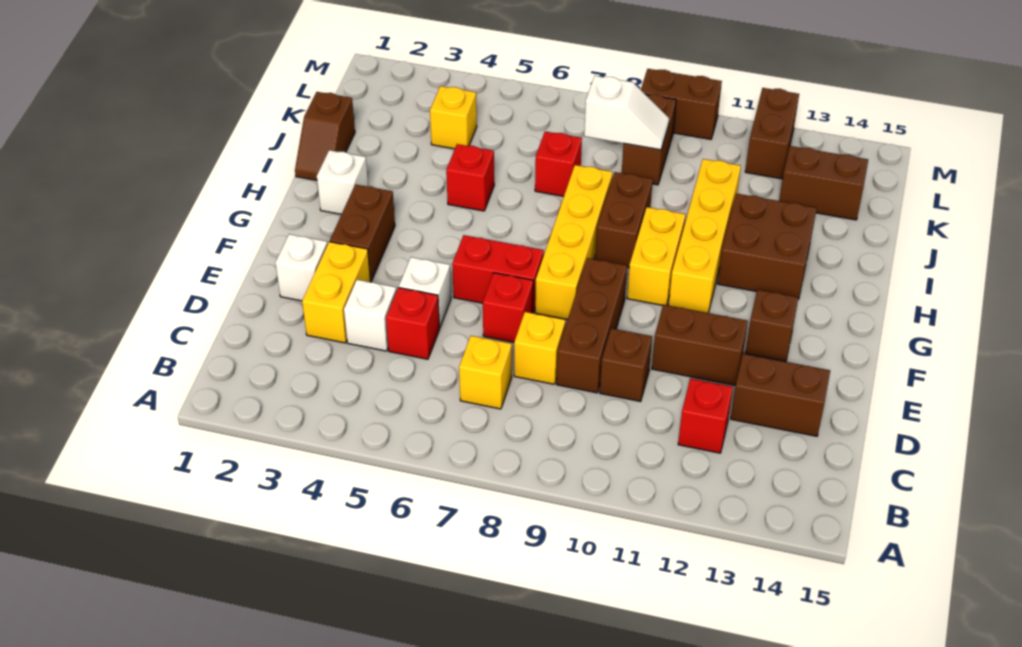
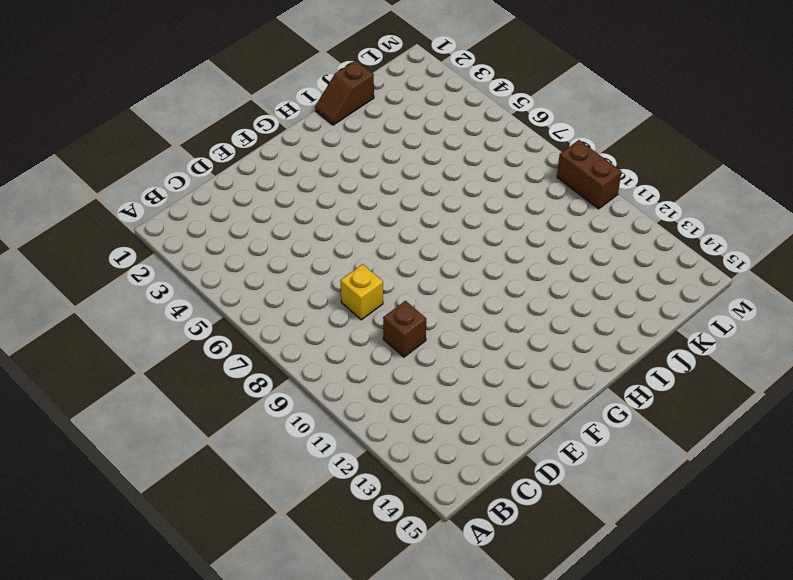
none -> yellow 1x1 brick [459,336,512,409]
none -> red 1x1 brick [678,378,733,453]
none -> yellow 1x2 brick [302,242,371,343]
none -> white 1x1 brick [344,280,396,351]

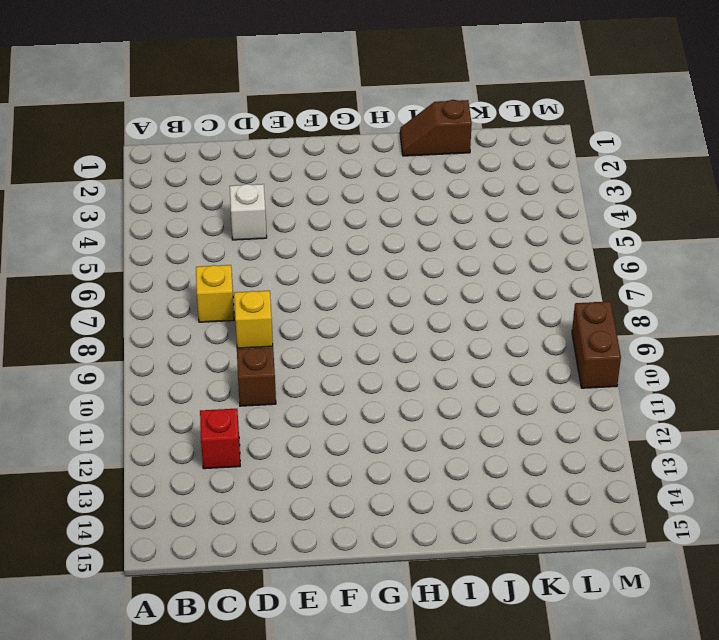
none -> yellow 1x2 brick [302,242,371,343]
none -> red 1x1 brick [386,288,440,359]
none -> brown 1x3 brick [557,258,627,393]
none -> brown 1x2 brick [731,354,830,436]

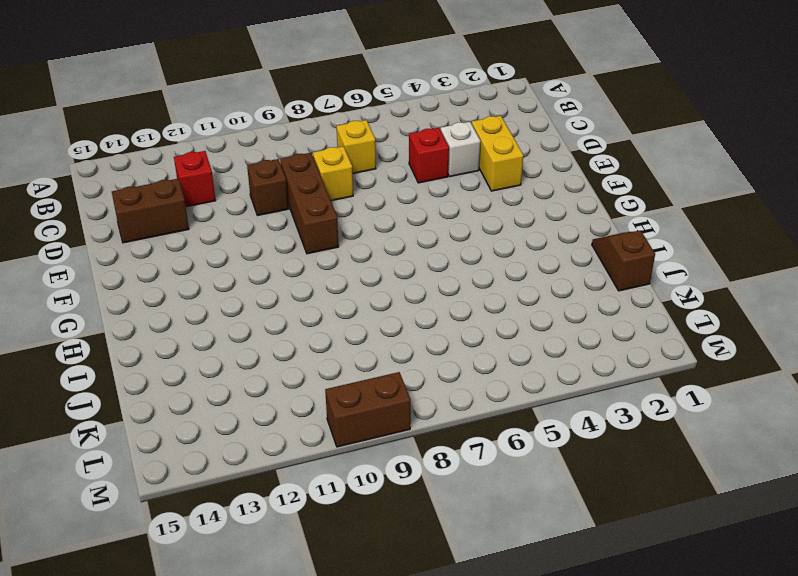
none -> white 1x1 brick [275,234,328,301]
none -> white 1x1 brick [399,257,451,328]
none -> red 1x1 brick [483,273,533,342]
none -> brown 1x2 brick [652,305,748,386]

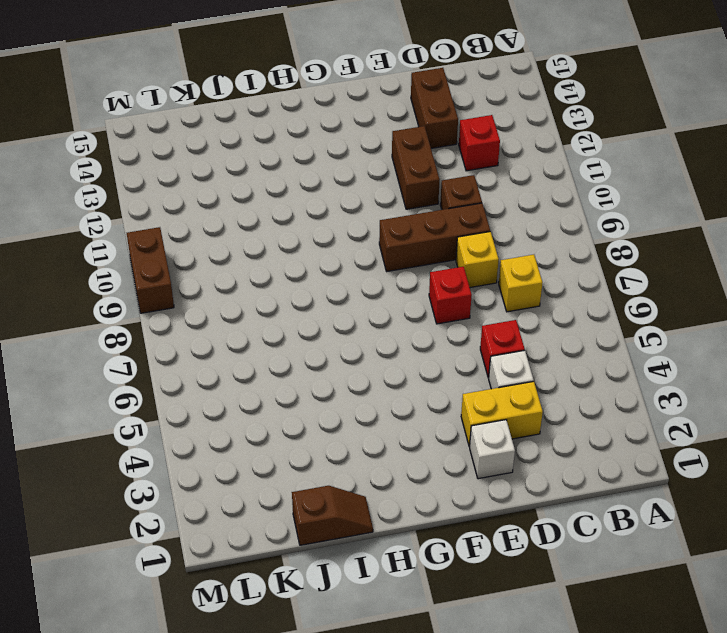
none -> white 1x1 brick [399,257,451,328]
none -> brown 1x2 brick [330,184,395,281]
none -> red 1x2 brick [452,235,544,312]
none -> yellow 1x4 brick [535,165,613,320]

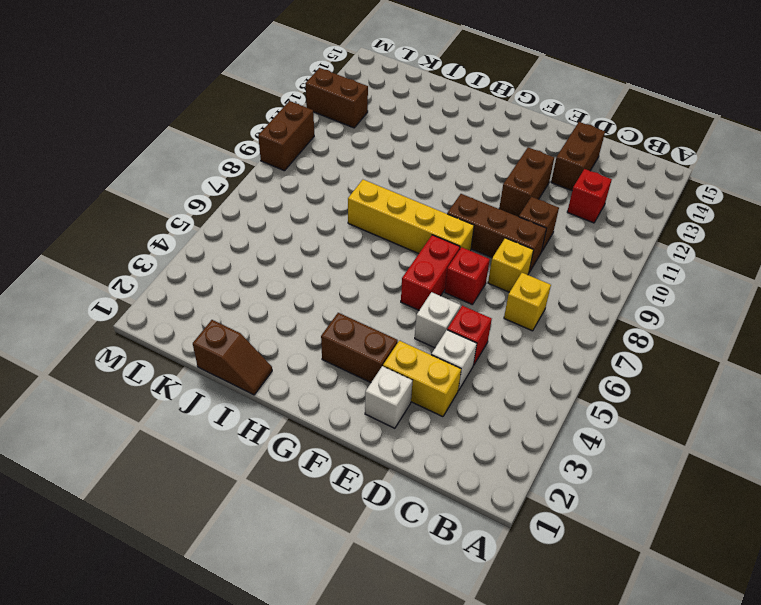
none -> brown 1x1 brick [745,290,798,361]
none -> yellow 1x2 brick [627,207,686,305]
none -> yellow 1x4 brick [669,159,741,313]
none -> white 1x1 brick [317,150,368,214]

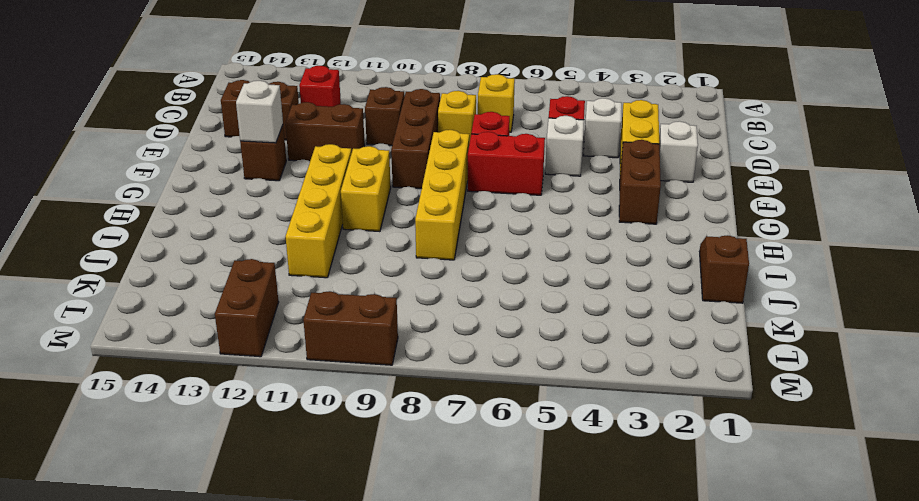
white 1x1 brick [236,81,283,143] -> white 1x1 brick moved to [317,150,368,214]
none -> brown 1x2 brick [595,172,653,268]
none -> brown 2x2 brick [718,194,817,299]
none -> red 1x1 brick [446,144,494,211]
none -> red 1x1 brick [535,131,582,196]

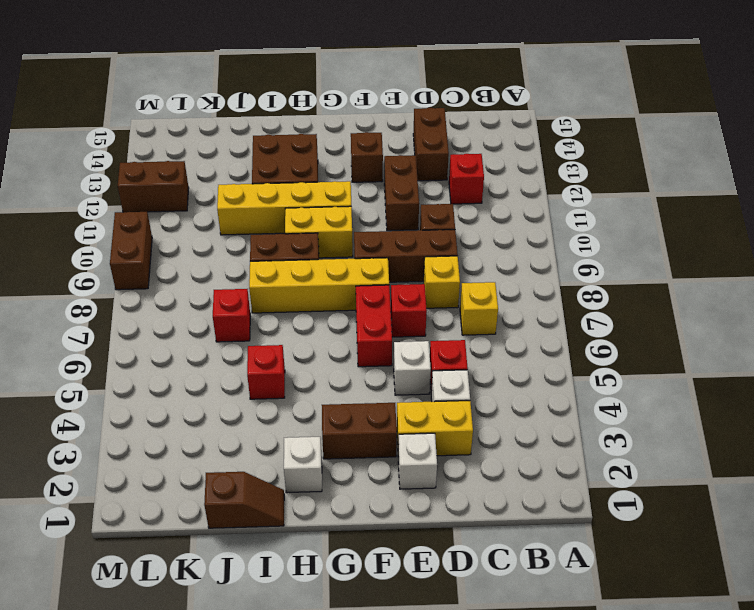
none -> yellow 1x1 brick [430,86,477,149]
none -> brown 1x2 brick [622,94,676,185]
none -> brown 1x2 brick [779,146,868,220]
none -> white 1x2 slope [584,76,669,150]

